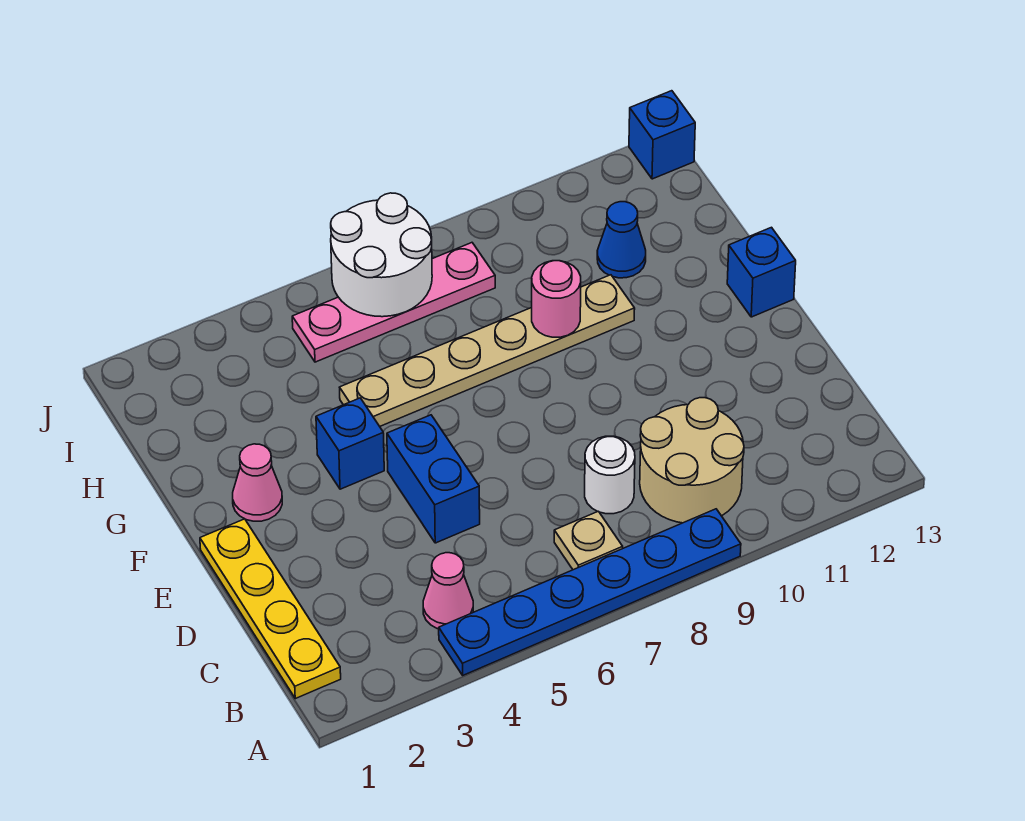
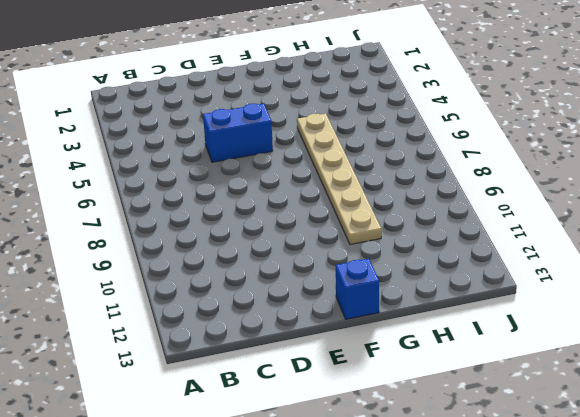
none -> blue 1x6 plate [439,509,741,675]
none -> yellow 1x4 plate [200,519,341,699]
none -> pink 1x1 cone [423,553,473,629]

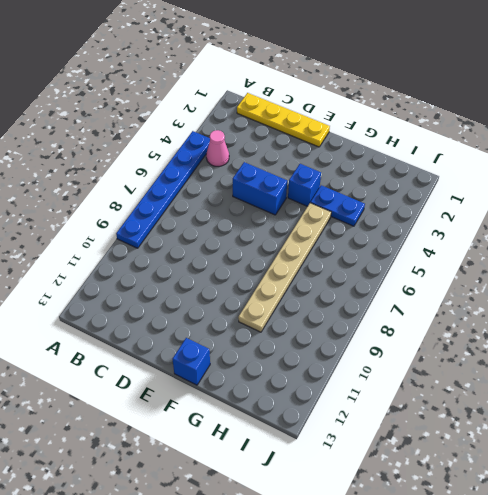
blue 1x2 plate [310,185,365,226] -> none
none -> tan 1x1 plate [554,511,623,570]
none -> tan 2x2 round brick [640,398,744,523]
none -> white 1x1 round brick [585,436,635,514]

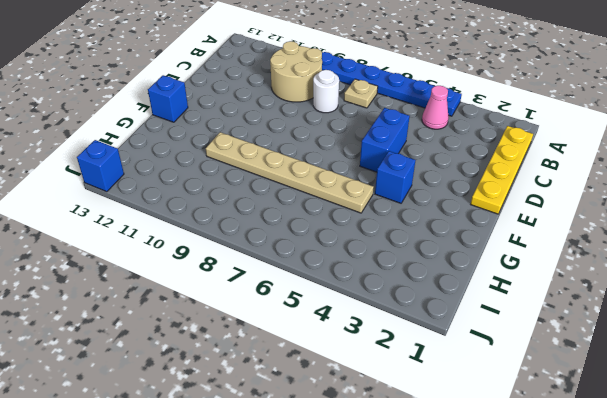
none -> pink 1x1 cone [233,444,282,521]
none -> blue 1x1 cone [597,202,646,278]
none -> pink 1x4 plate [292,243,495,362]

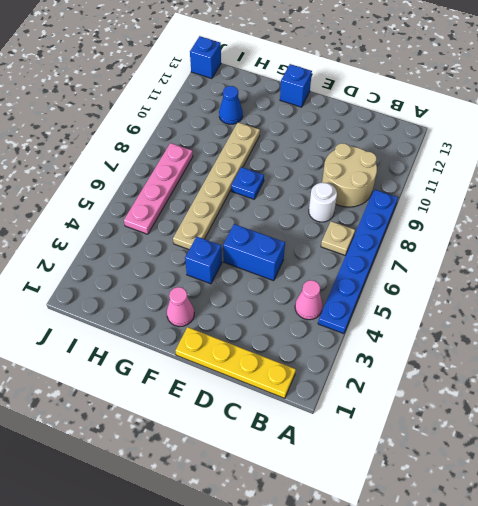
blue 1x1 plate [231,167,264,199] -> none
none -> pink 1x1 round brick [532,261,581,337]
none -> white 2x2 round brick [331,193,432,317]

